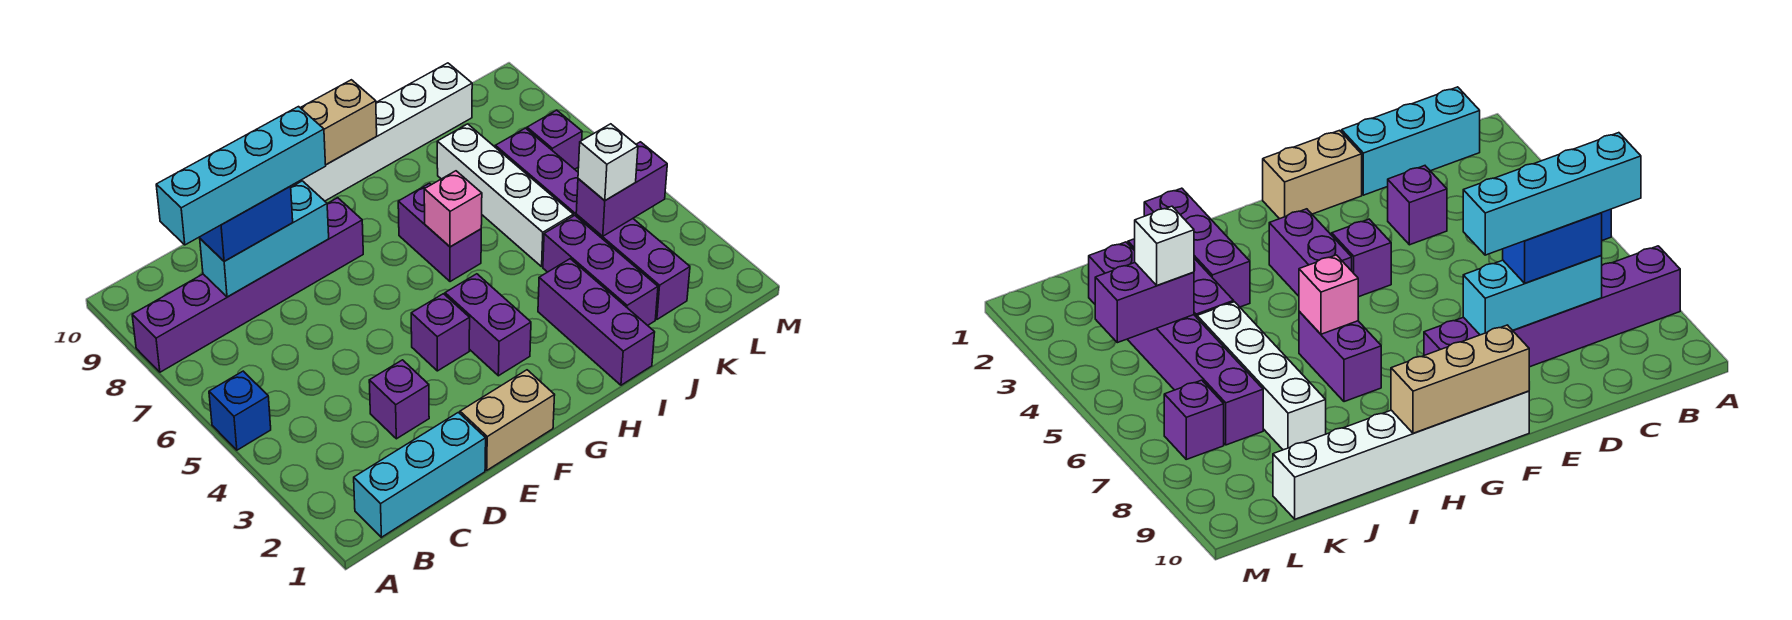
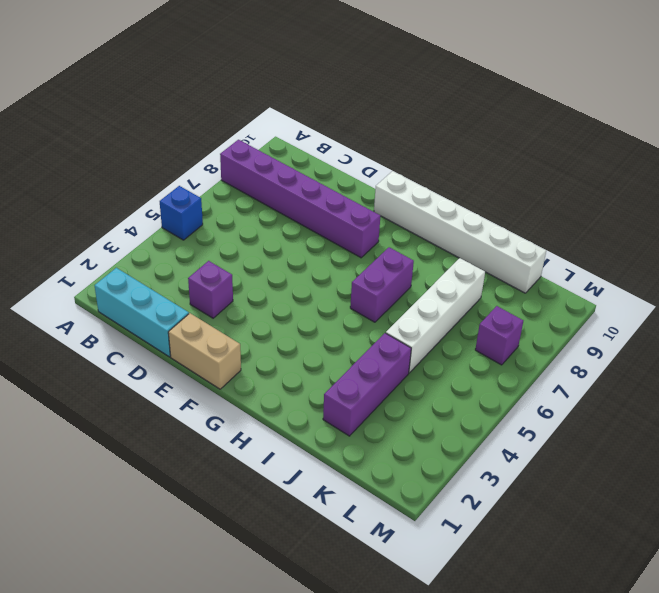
none -> purple 1x1 brick [411,294,470,371]
none -> purple 1x2 brick [445,274,531,376]
none -> purple 1x3 brick [538,259,655,385]

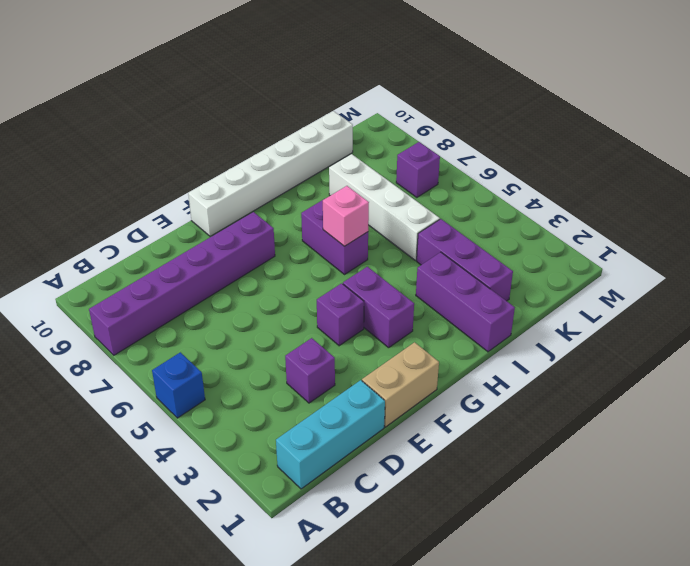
none -> purple 1x6 brick [495,128,690,319]
none -> cyan 1x3 brick [200,181,329,297]
none -> tan 1x3 brick [301,80,377,165]

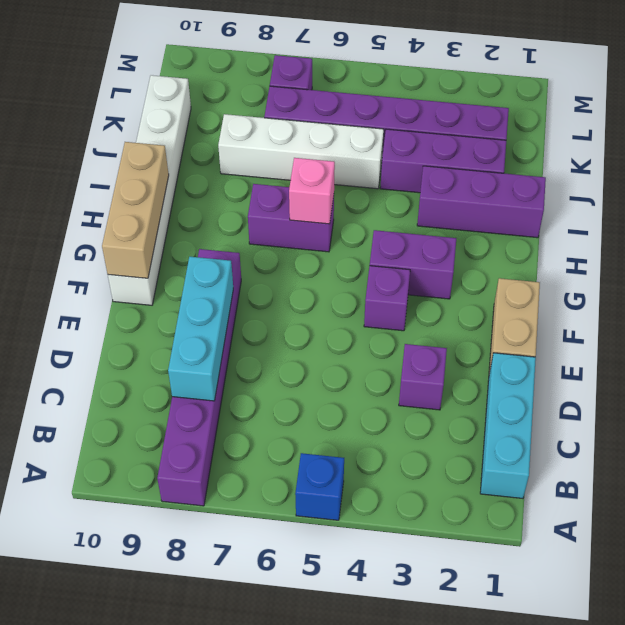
none -> purple 1x2 brick [576,142,667,236]
none -> blue 1x2 brick [200,186,293,261]
none -> white 1x1 brick [578,124,638,201]

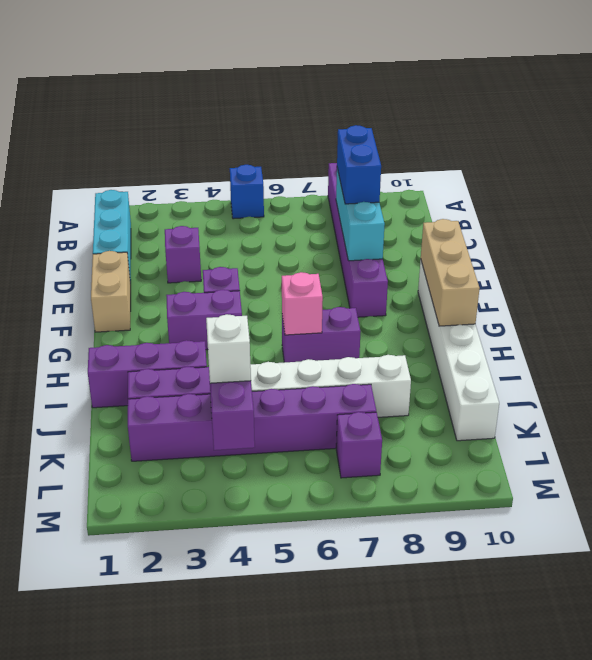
none -> cyan 1x4 brick [156,107,326,245]

